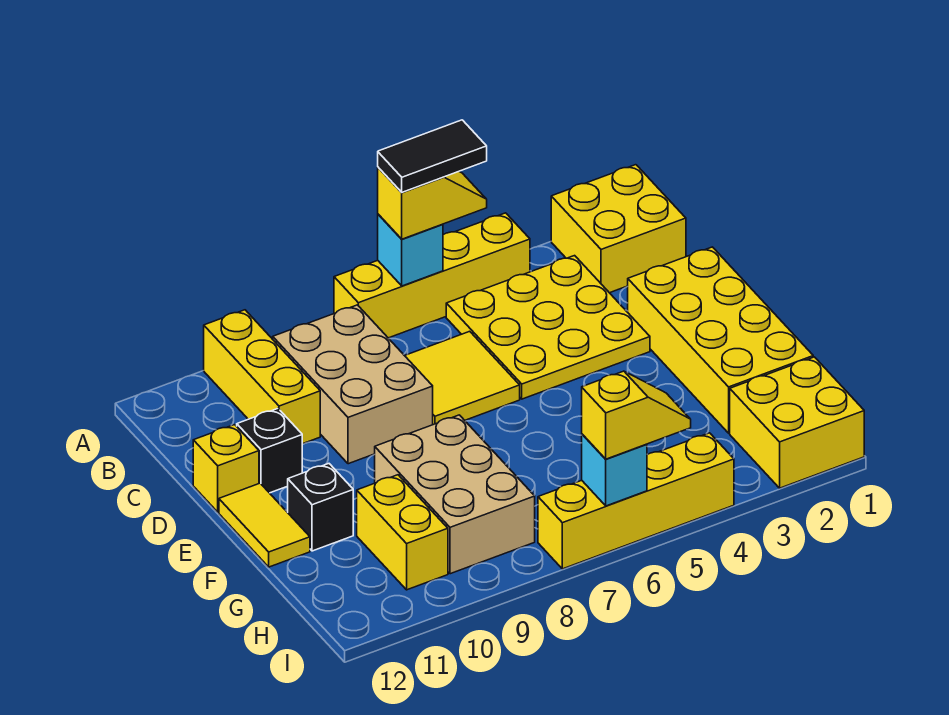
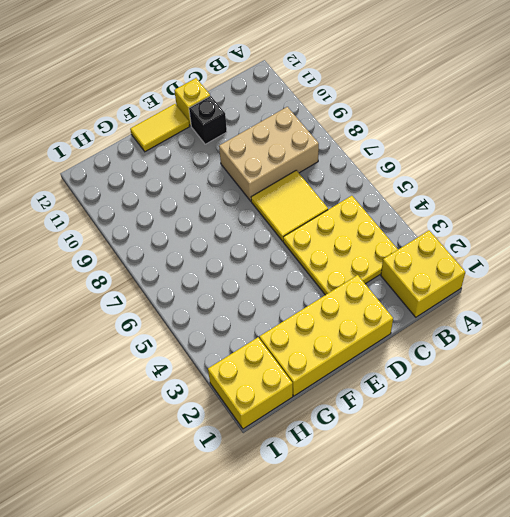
none -> yellow 1x4 brick [334,213,530,338]
none -> yellow 1x3 brick [204,310,320,444]
none -> tan 2x3 brick [375,415,535,574]

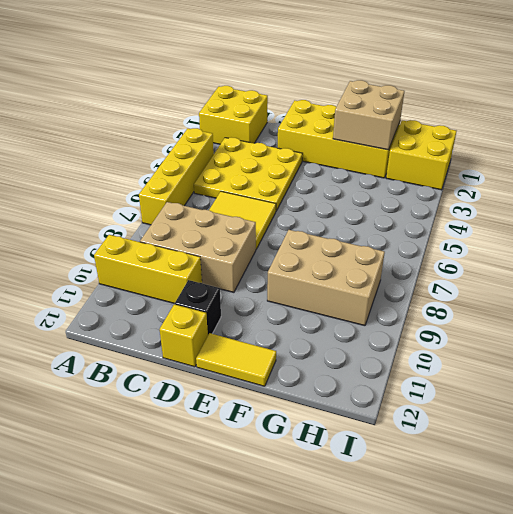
tan 2x2 brick [333,80,404,150] -> none
none -> black 1x1 brick [288,464,353,551]
none -> yellow 1x2 brick [357,475,448,590]
none -> yellow 1x4 brick [538,433,734,569]

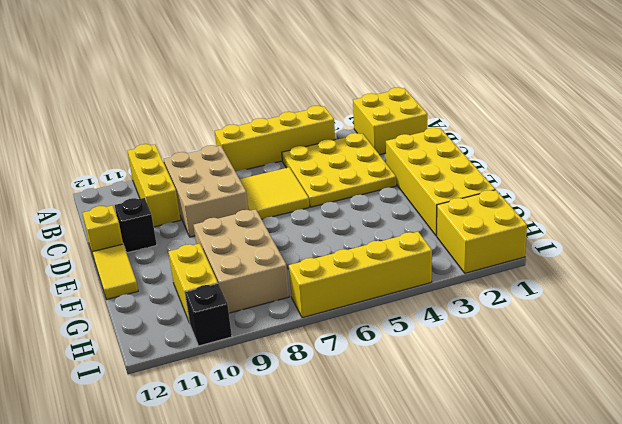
black 1x1 brick [185,284,232,346] -> black 1x1 brick moved to [288,464,353,551]
none -> cyan 1x1 brick [378,214,443,286]
none -> cyan 1x1 brick [582,434,647,506]
none -> yellow 1x2 slope [378,167,487,239]

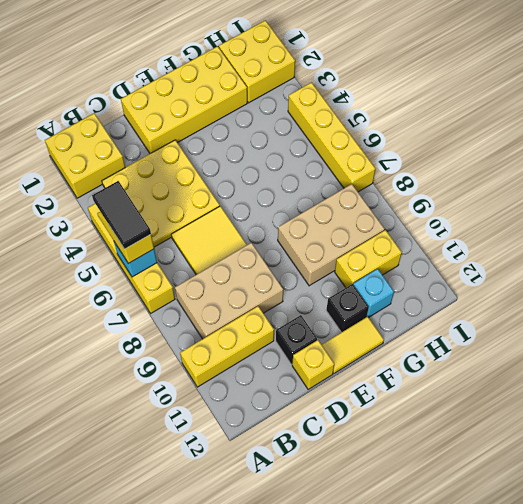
cyan 1x1 brick [353,269,394,317] -> cyan 1x1 brick moved to [582,434,647,506]
none -> yellow 1x2 slope [582,371,691,459]

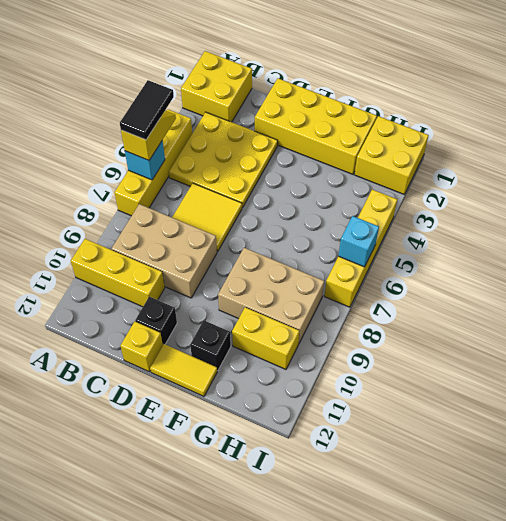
none -> yellow 1x2 slope [582,371,691,459]

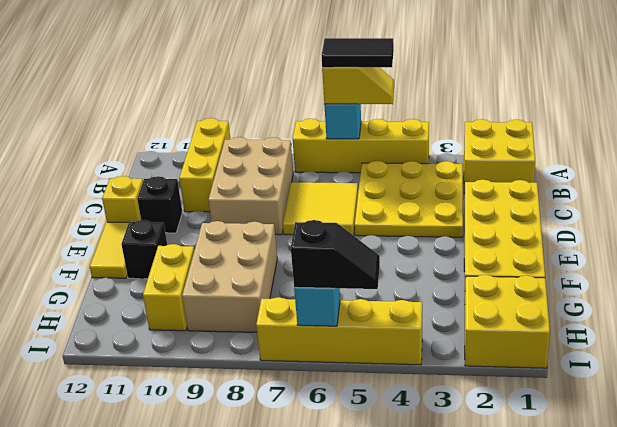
black 1x2 slope [291,220,380,289] -> yellow 1x2 slope [582,371,691,459]

